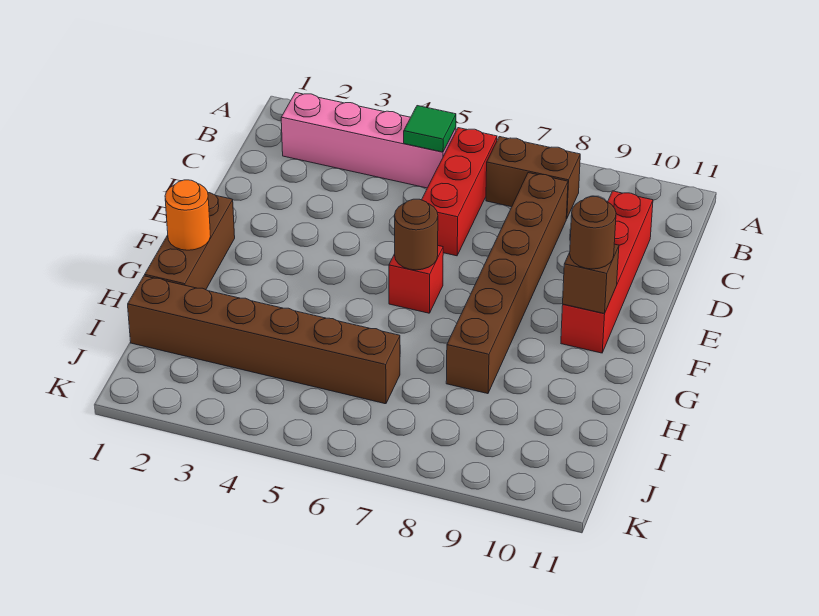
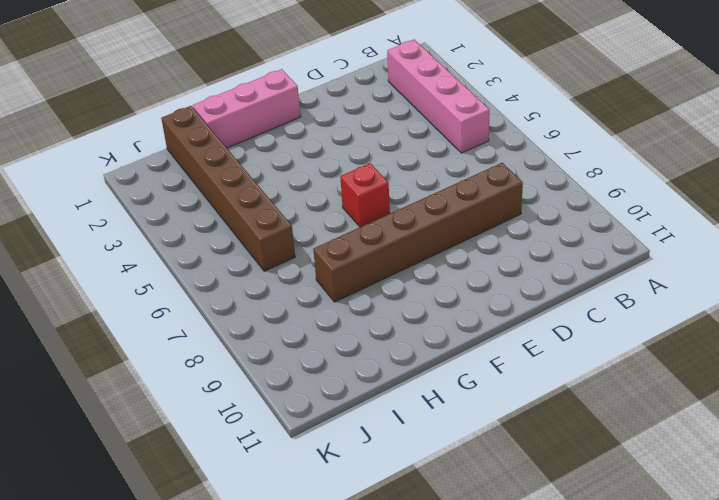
pink 1x3 brick [193,69,301,148] -> brown 1x3 brick [145,193,235,290]
none -> red 1x3 brick [422,128,497,256]
none -> brown 1x2 brick [486,137,580,219]
none -> red 1x4 brick [561,191,653,353]

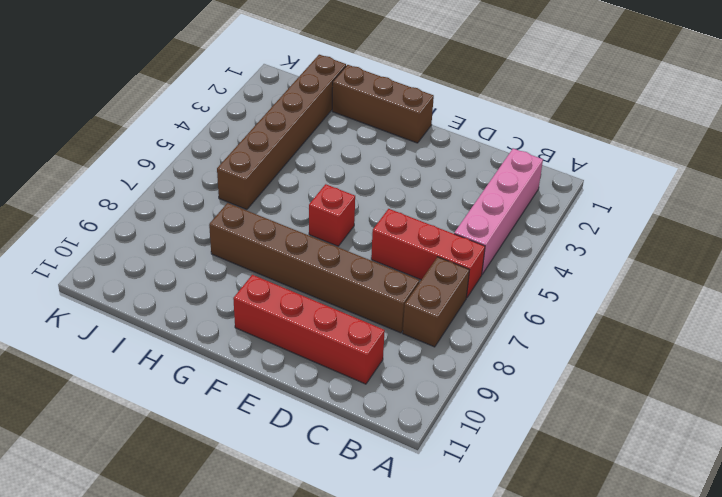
none -> green 1x1 tile [404,106,456,152]
none -> brown 1x1 round brick [394,199,438,270]
none -> brown 1x1 brick [563,244,619,314]

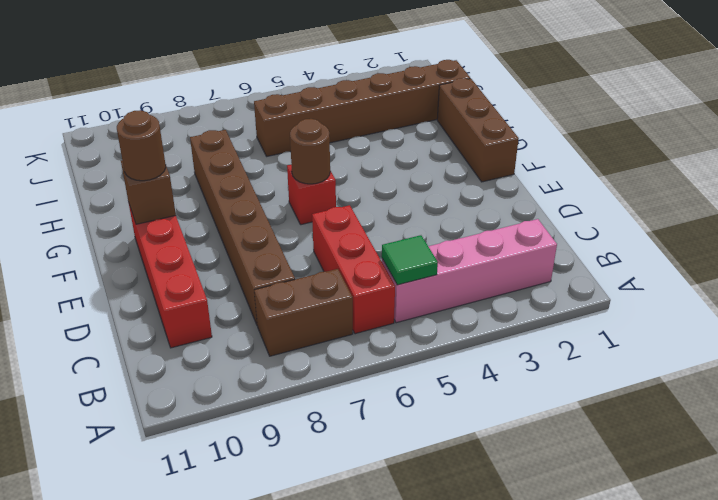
none -> orange 1x1 round brick [165,180,210,250]

